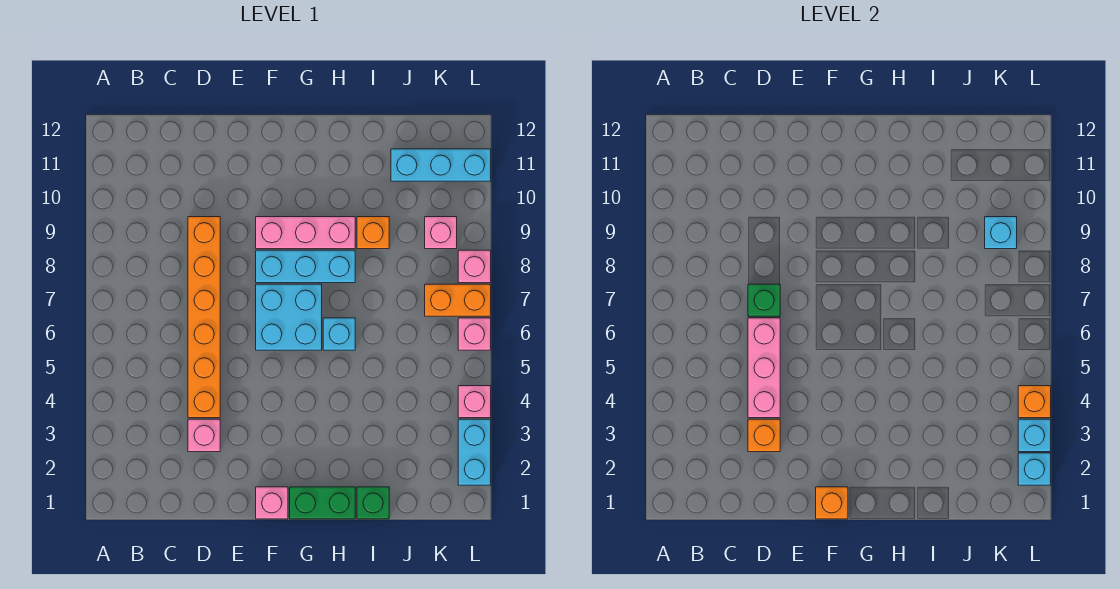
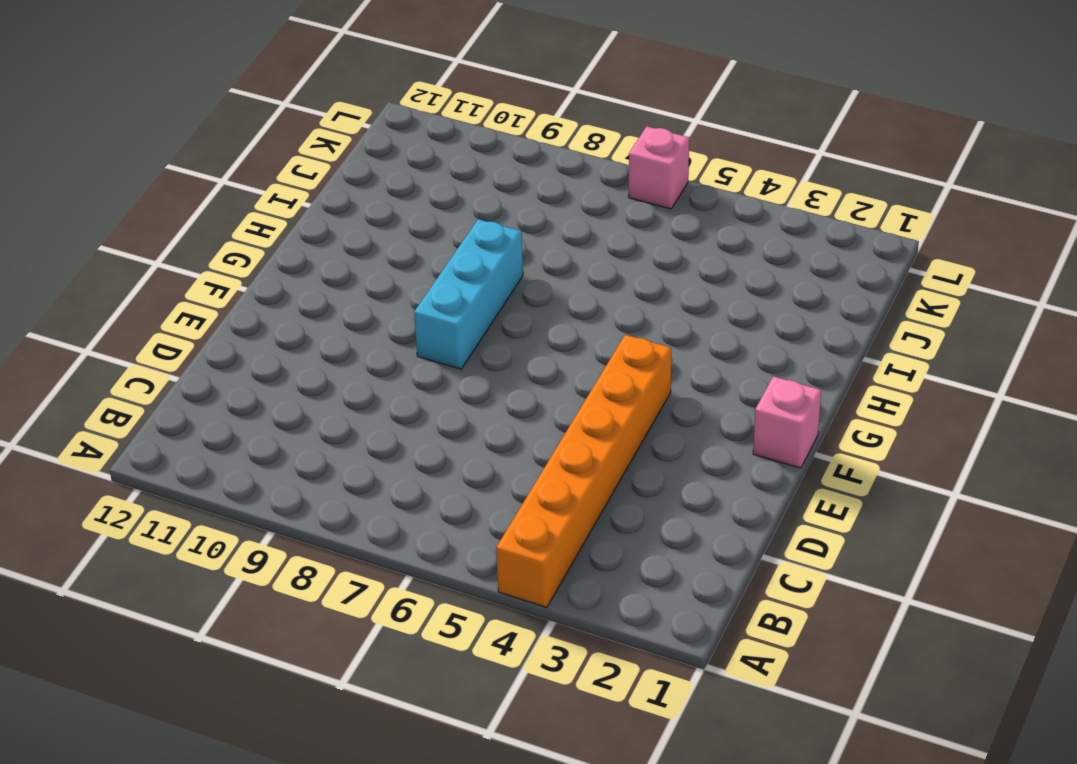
orange 1x6 brick [496,335,671,607] -> orange 1x6 brick turned to [188,217,220,418]
none -> pink 1x1 brick [188,419,220,452]
none -> cyan 2x2 brick [256,284,322,350]
none -> pink 1x3 brick [256,217,355,249]

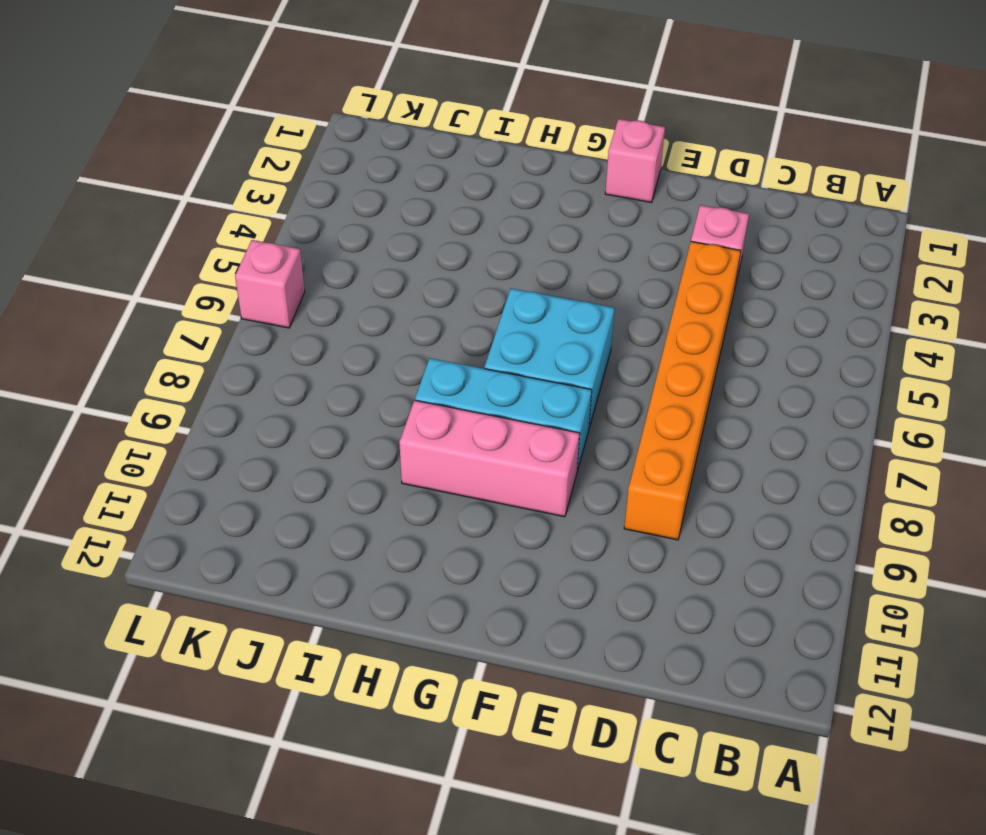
none -> green 1x2 brick [290,487,355,519]
none -> cyan 1x1 brick [323,318,355,350]
none -> green 1x1 brick [357,487,389,519]

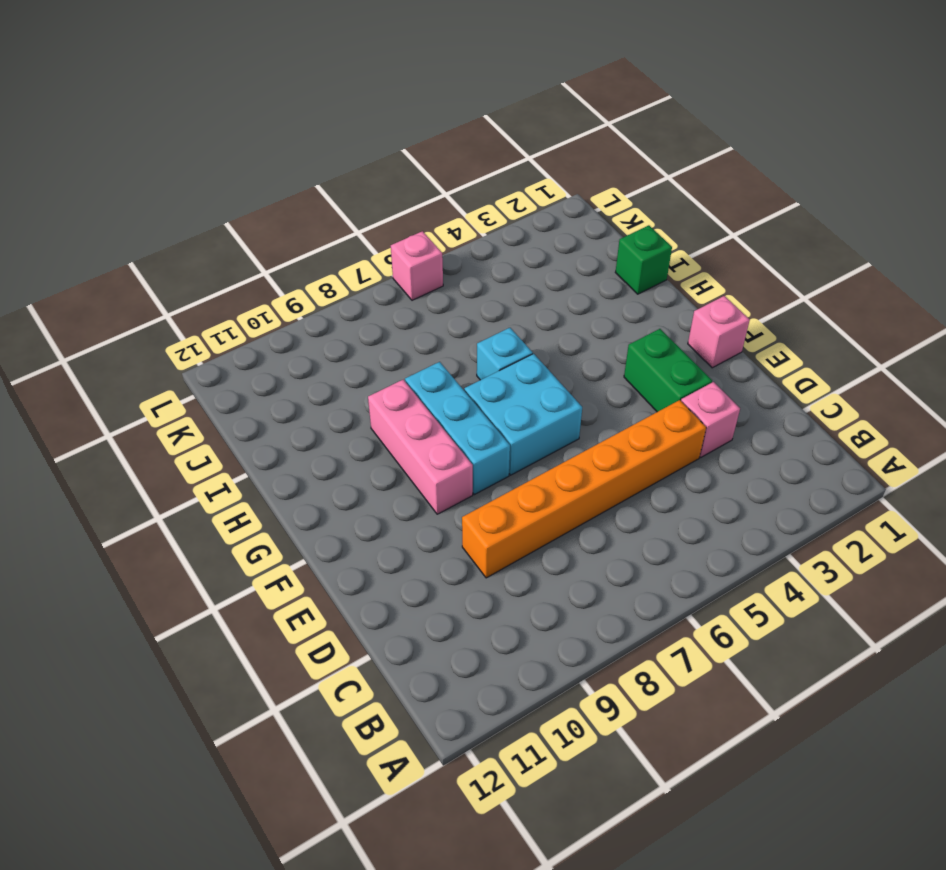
green 1x2 brick [624,329,712,412] -> green 1x2 brick moved to [290,487,355,519]
none -> orange 1x1 brick [357,217,389,249]
none -> cyan 1x3 brick [391,149,491,181]
none -> orange 1x2 brick [425,284,491,316]

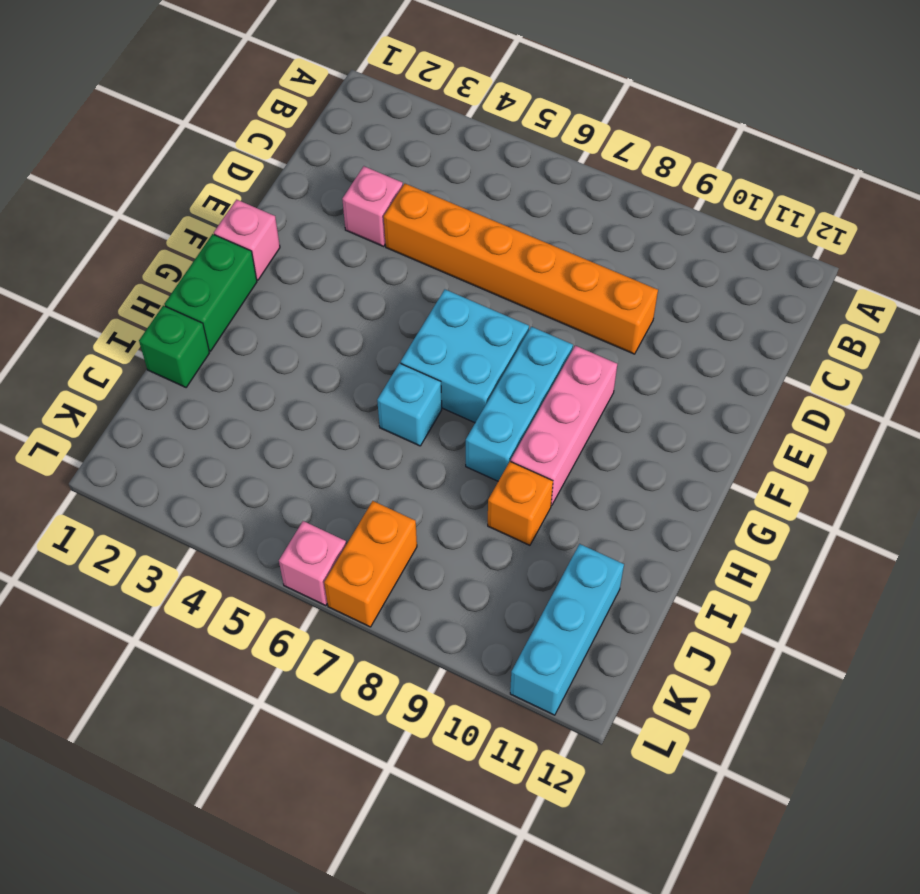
none -> pink 1x1 brick [425,217,457,249]
none -> cyan 1x2 brick [458,419,491,485]
none -> pink 1x1 brick [458,386,491,418]

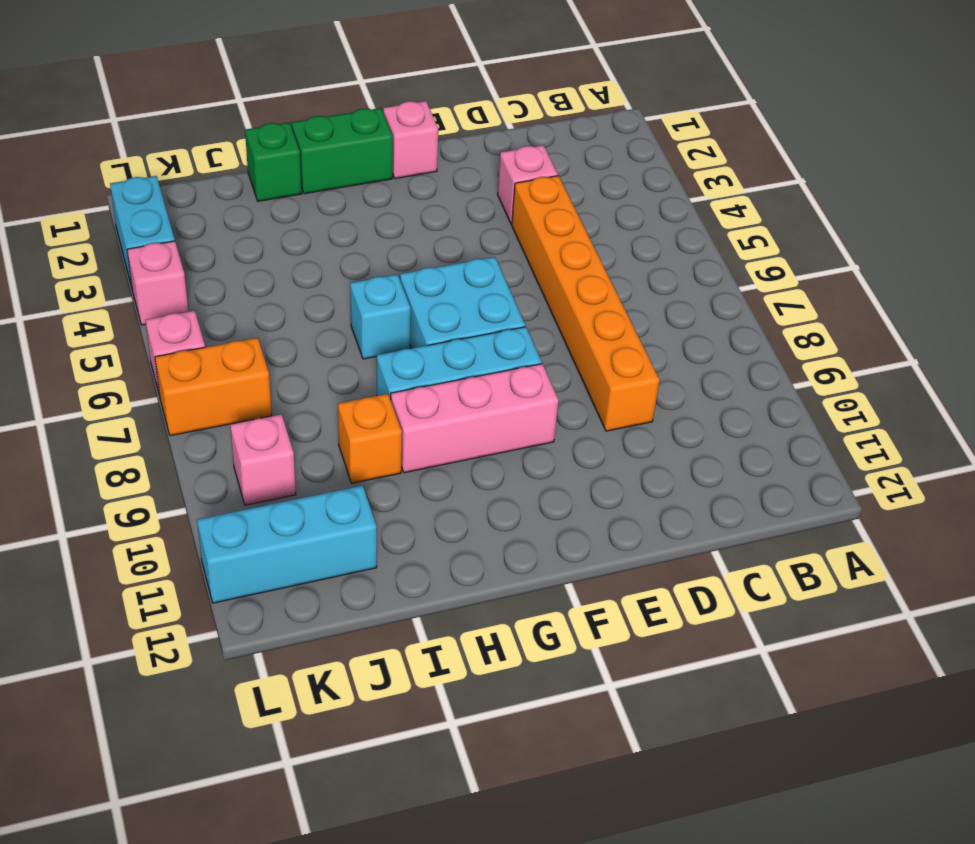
none -> pink 1x1 brick [458,250,491,283]
none -> orange 1x1 brick [748,419,780,452]
none -> pink 1x3 brick [748,318,780,418]

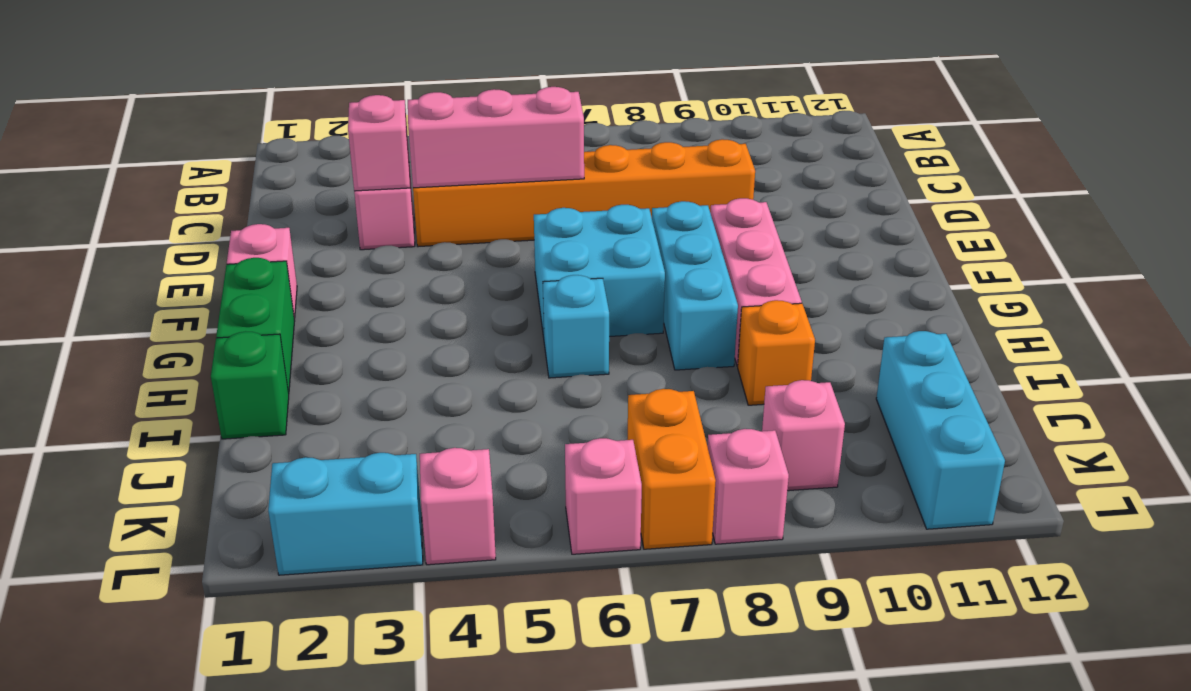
pink 1x1 brick [348,95,410,191] -> orange 1x1 brick [748,419,780,452]
none -> green 1x1 brick [748,284,780,316]
none -> orange 1x1 brick [816,487,848,519]
none -> cyan 1x1 brick [985,217,1017,249]

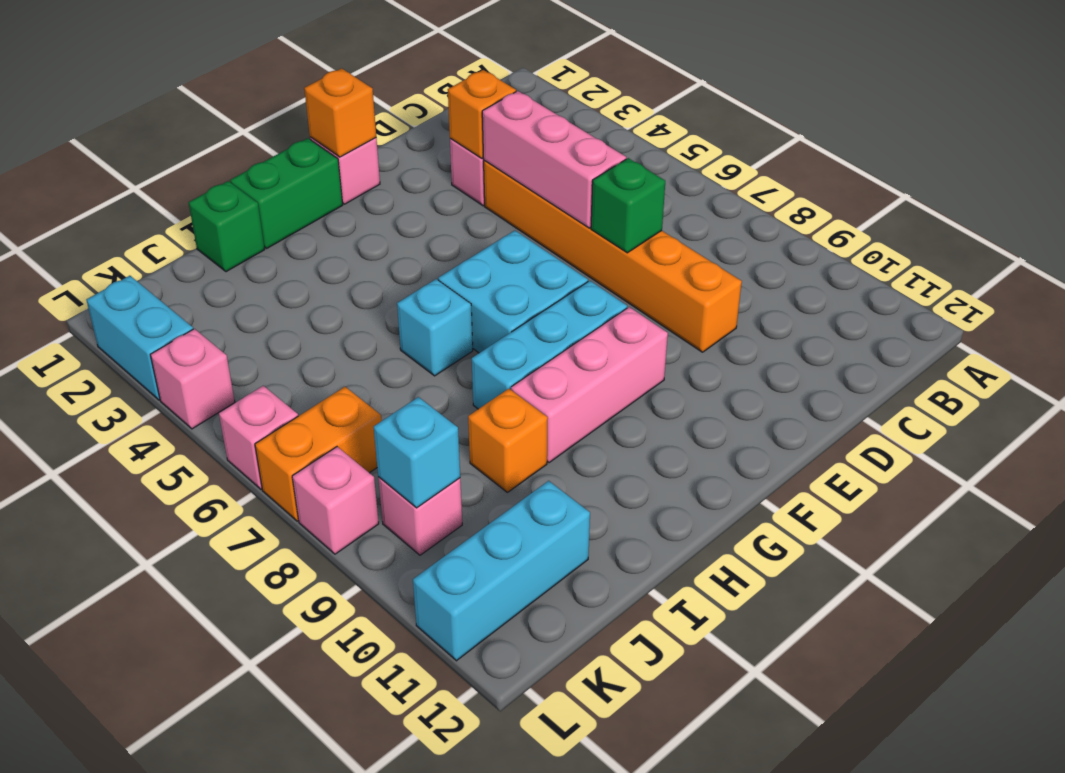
none -> cyan 1x1 brick [1018,453,1051,485]
none -> cyan 1x1 brick [1018,419,1051,452]
none -> orange 1x1 brick [1018,386,1051,418]

